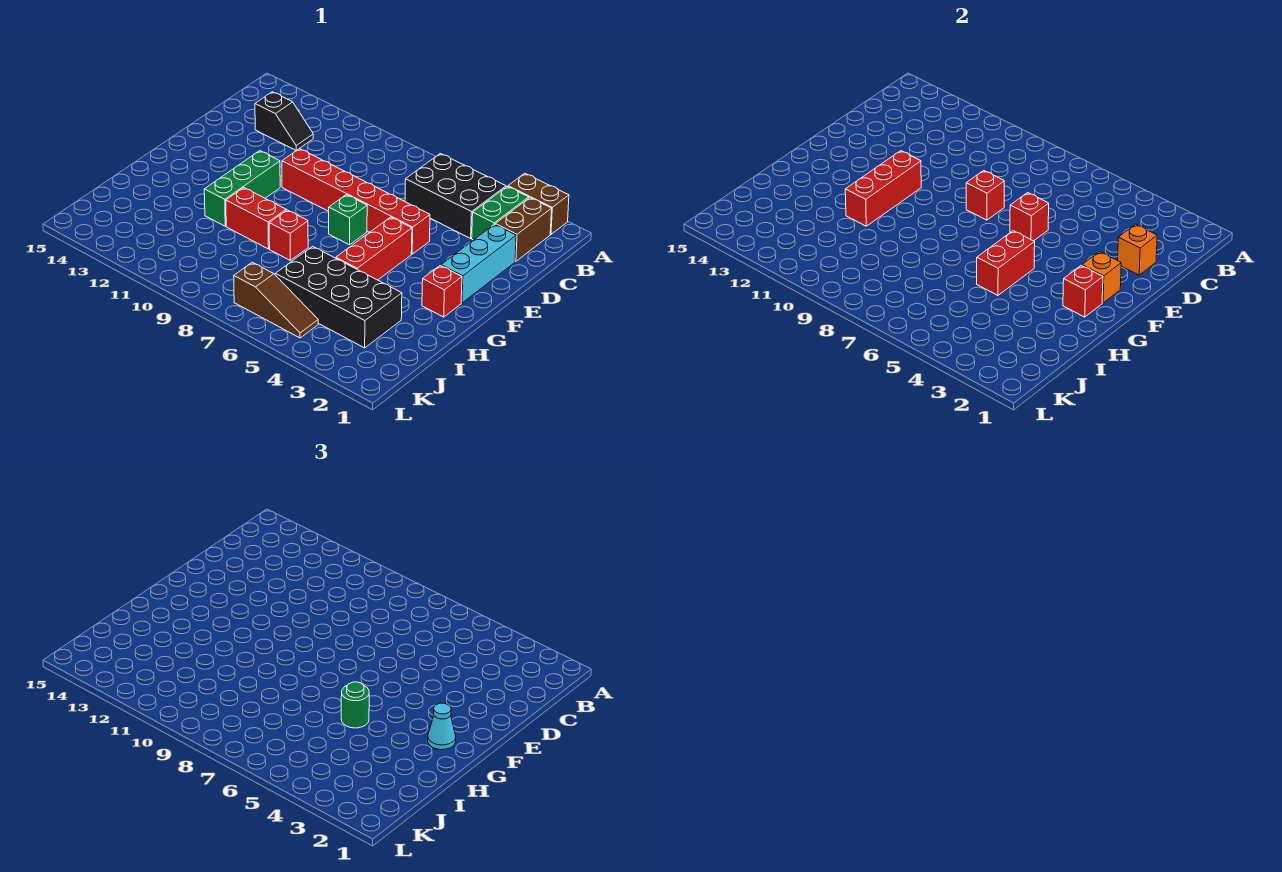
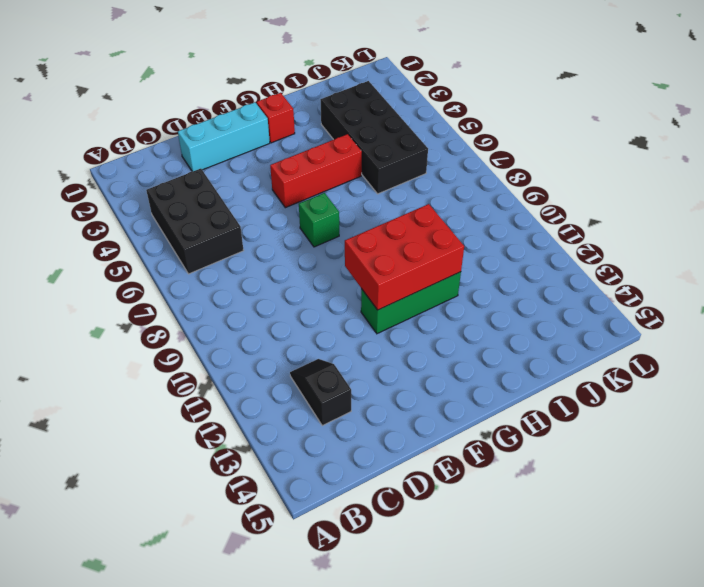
red 2x3 brick [345,204,464,310] -> red 1x3 brick [845,151,921,226]
none -> brown 1x2 brick [508,173,569,234]
none -> brown 1x2 brick [495,198,552,261]
none -> green 1x2 brick [472,186,529,240]

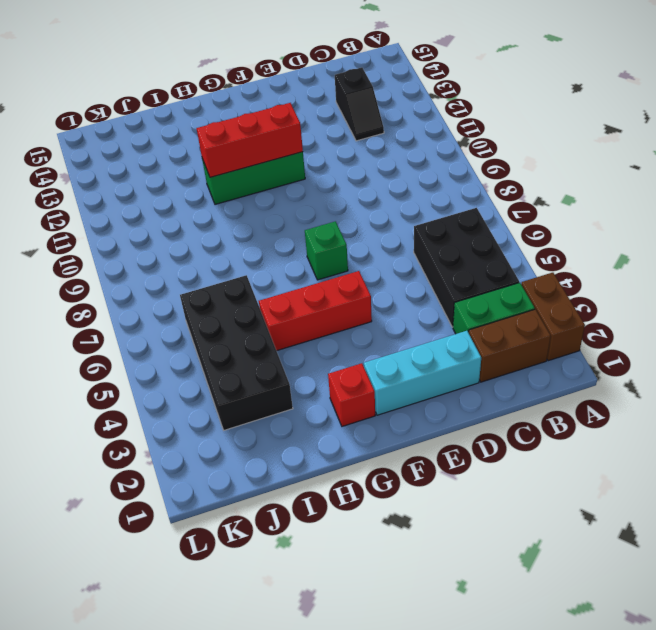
none -> red 1x6 brick [282,149,430,254]
none -> red 1x1 brick [269,210,308,260]
none -> red 1x2 brick [226,188,286,249]

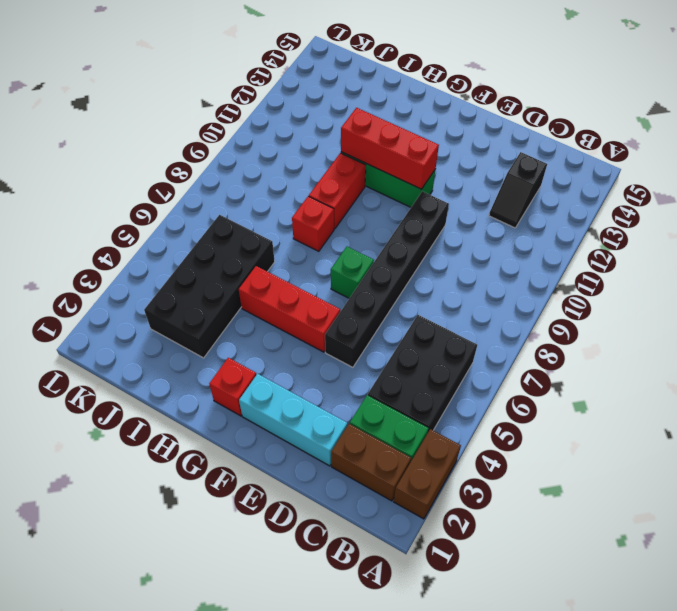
black 1x6 brick [325,191,449,367] -> red 1x6 brick [282,149,430,254]
none -> brown 1x3 slope [234,262,318,338]
none -> orange 1x1 brick [1118,224,1157,275]
none -> red 1x1 brick [1010,193,1049,241]

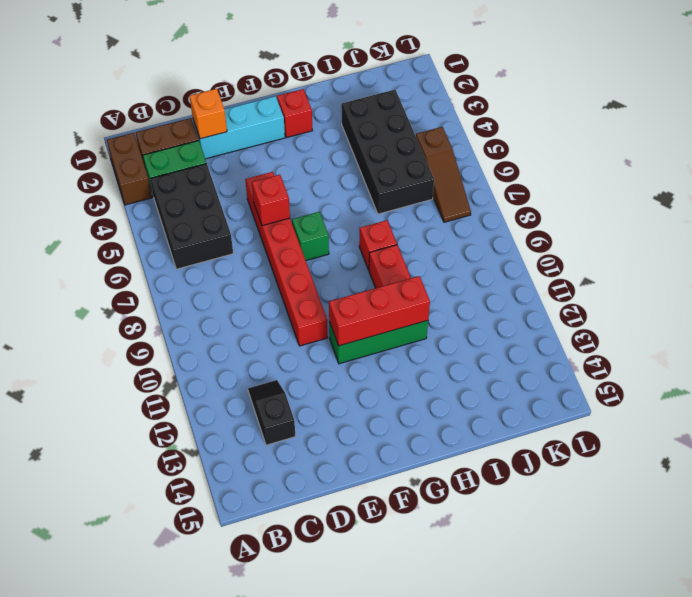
brown 1x3 slope [416,127,471,222] -> brown 1x3 slope turned to [234,262,318,338]
none -> red 1x3 brick [336,217,412,280]
none -> red 1x1 brick [966,170,1004,220]
none -> orange 1x1 brick [1082,252,1121,303]

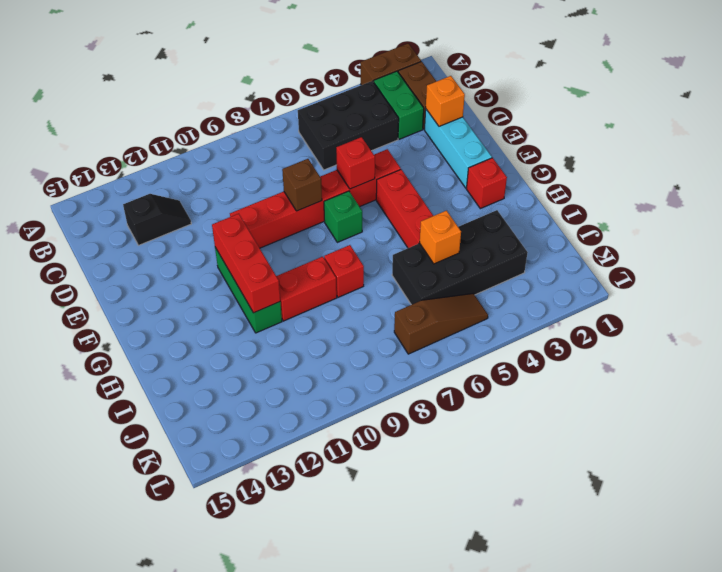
brown 1x1 brick [282,159,322,211] -> red 1x1 brick [966,170,1004,220]
orange 1x1 brick [420,211,461,264] -> orange 1x1 brick moved to [1082,252,1121,303]
none -> red 1x1 brick [1063,265,1103,317]
none -> red 1x2 brick [977,231,1035,295]
none -> cyan 1x1 cone [428,703,456,750]

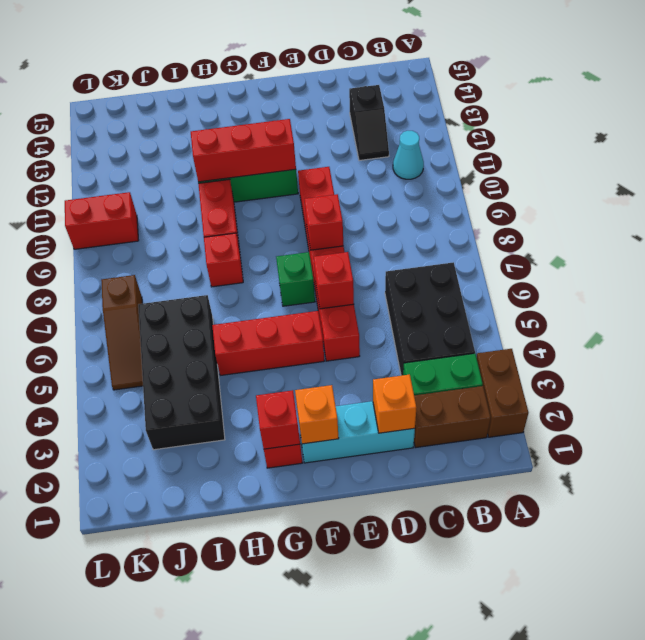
cyan 1x1 cone [393,131,424,179] -> cyan 1x1 cone moved to [428,703,456,750]
red 1x2 brick [65,192,139,249] -> red 1x2 brick moved to [977,231,1035,295]
none -> green 1x1 round brick [341,682,369,728]

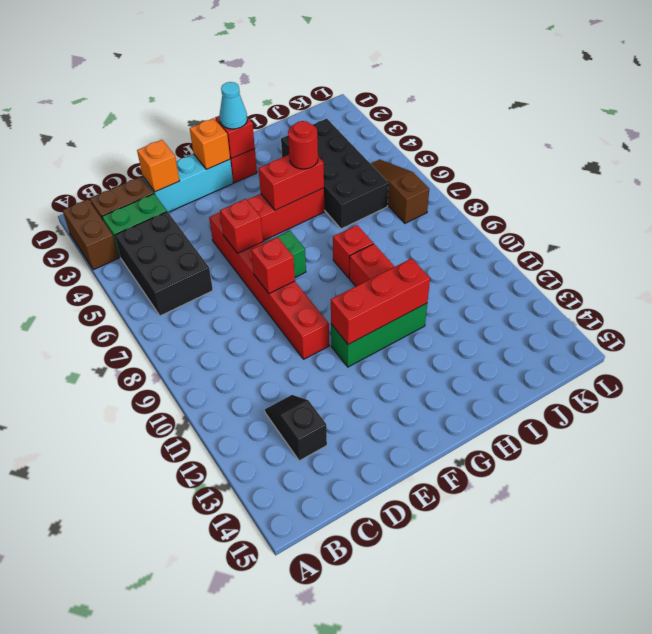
red 1x1 round brick [288,121,318,169] -> green 1x1 round brick [341,682,369,728]

